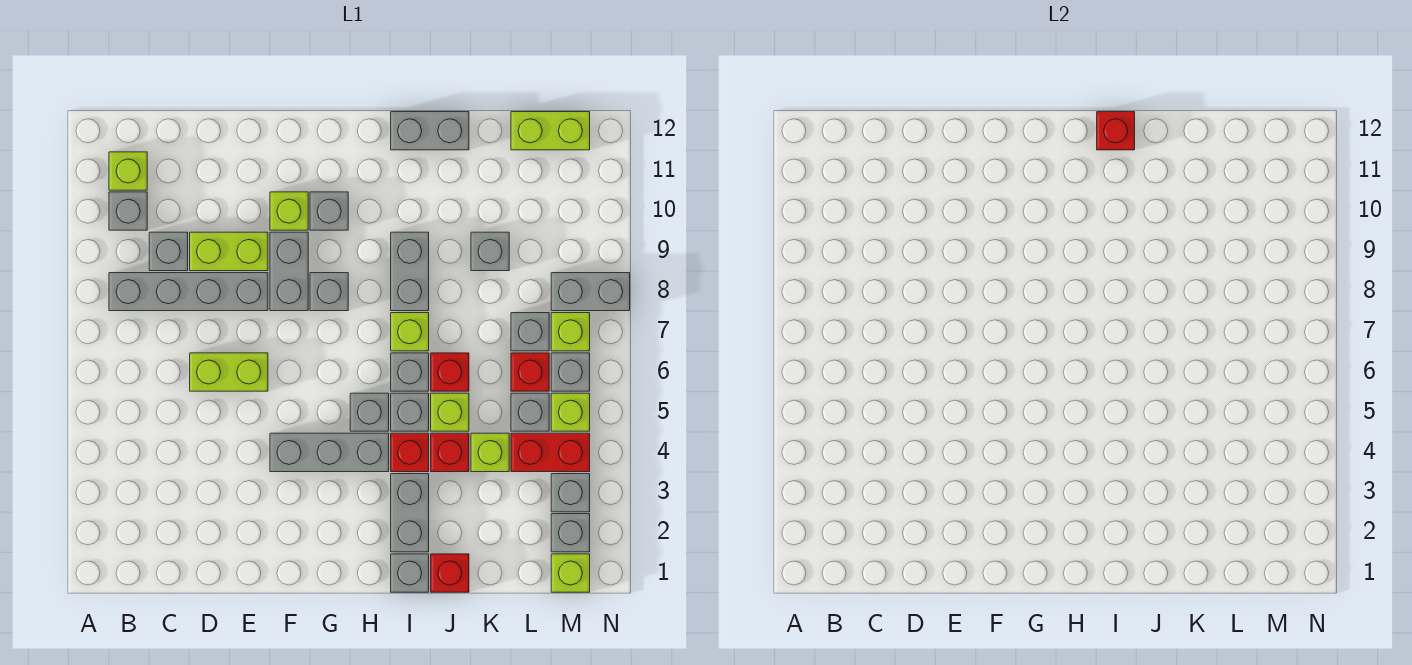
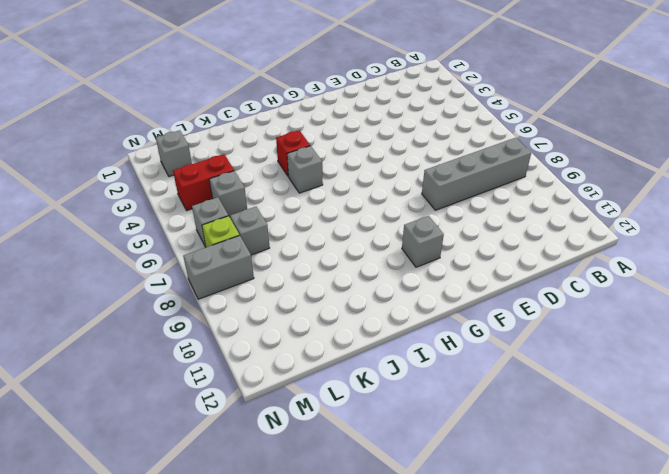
none -> grey 1x1 brick [109,192,147,230]
none -> lime 1x1 brick [109,152,147,190]
none -> grey 1x1 brick [149,232,188,271]
none -> lime 1x2 brick [190,353,268,391]

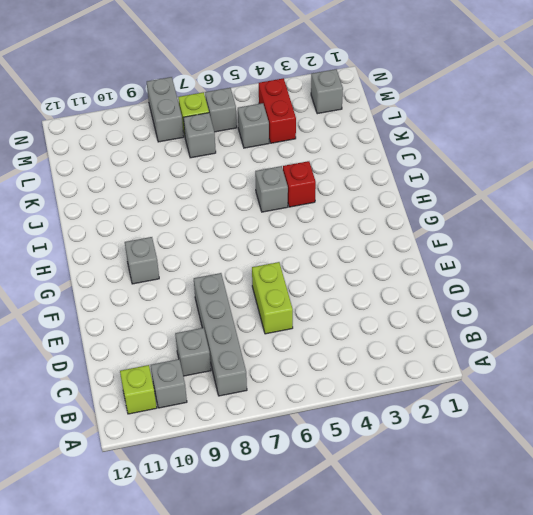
none -> lime 1x2 brick [190,232,268,271]
none -> grey 1x3 brick [270,433,389,472]
none -> grey 1x2 brick [270,232,308,311]
none -> lime 1x1 brick [270,192,308,230]

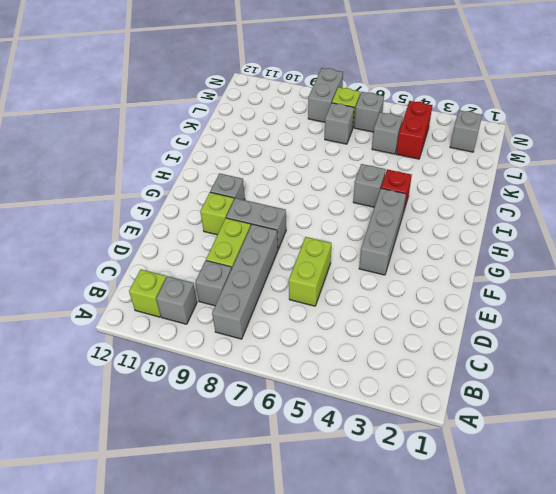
none -> grey 1x1 brick [310,273,348,311]
none -> grey 1x1 brick [350,393,389,431]
none -> grey 1x1 brick [391,554,429,592]
none -> grey 1x2 brick [391,474,429,552]

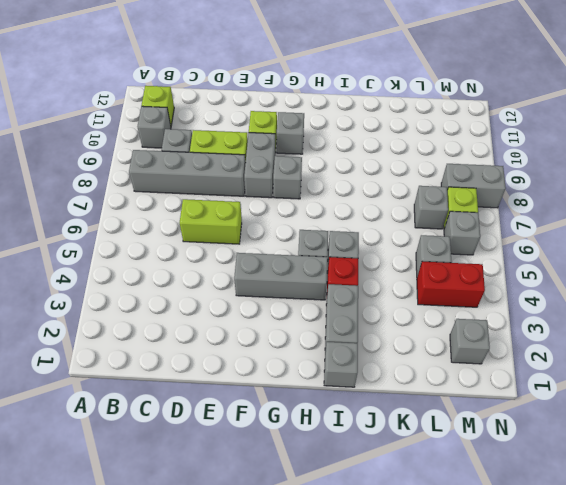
none -> grey 1x1 brick [391,353,429,391]
none -> lime 1x1 brick [391,313,429,351]
none -> grey 1x2 brick [391,232,429,311]
none -> grey 1x2 brick [391,112,469,150]

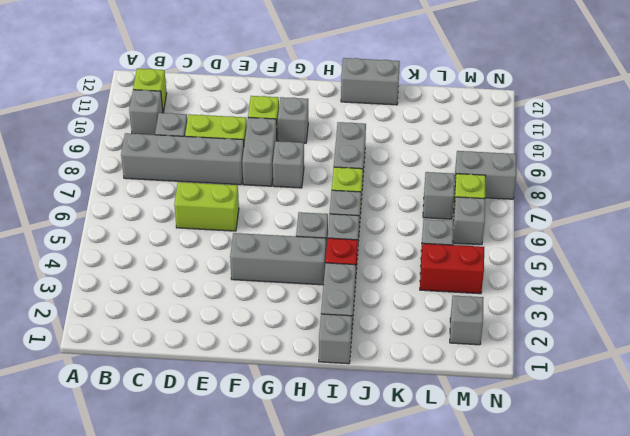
none -> red 1x1 brick [431,554,469,592]
none -> red 1x1 brick [431,433,469,472]
none -> lime 1x1 brick [431,393,469,431]
none -> red 1x1 brick [431,353,469,391]

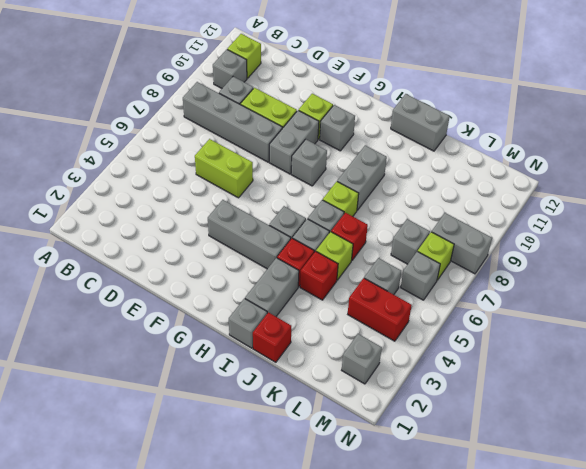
none -> lime 1x1 brick [471,433,509,472]
none -> grey 1x1 brick [471,232,509,271]
none -> red 1x1 brick [511,353,549,391]
none -> lime 1x2 brick [511,112,590,150]

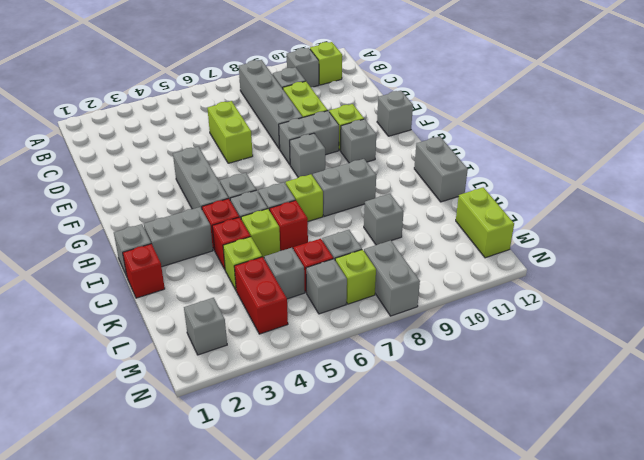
grey 1x1 brick [377,91,413,136] -> grey 1x1 brick moved to [551,474,590,512]
none -> lime 1x1 brick [551,554,590,592]
none -> lime 1x1 brick [551,393,590,431]
none -> red 1x1 brick [1097,112,1135,150]

